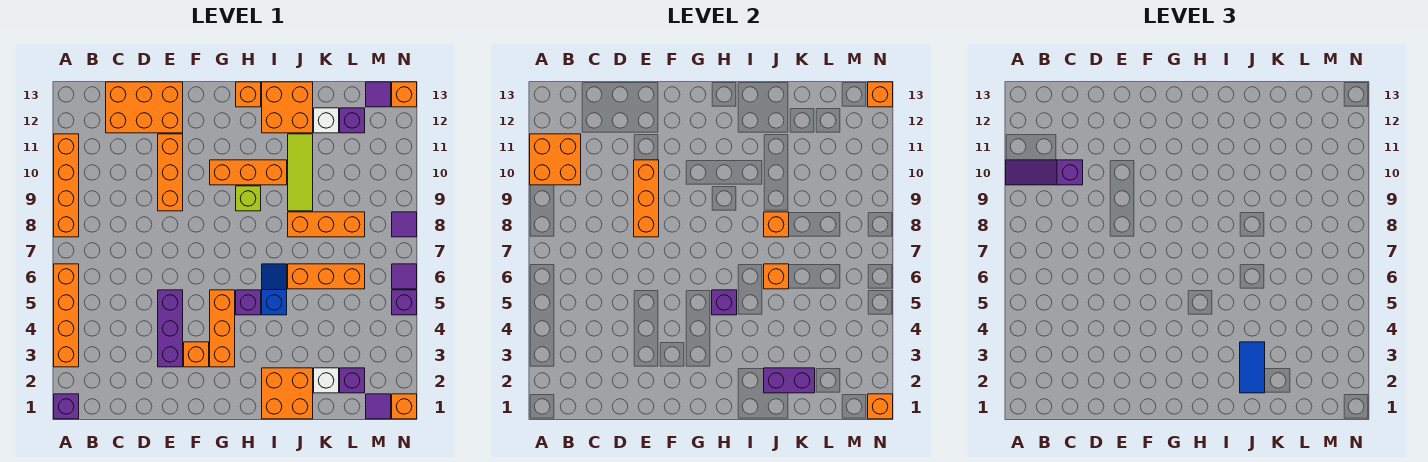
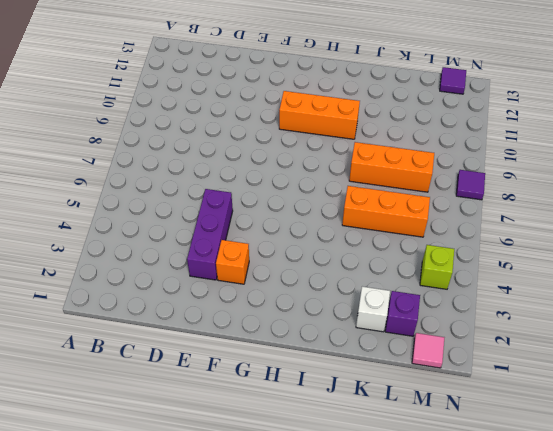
pink 1x1 tile [412,333,444,368] -> purple 1x1 tile [366,394,391,419]
lime 1x1 brick [420,245,454,289] -> lime 1x1 brick moved to [236,186,261,211]
none -> purple 1x1 brick [54,394,79,419]
none -> orange 1x4 brick [54,264,79,367]
none -> orange 1x4 brick [54,134,79,237]
none -> orange 2x3 brick [106,82,183,133]

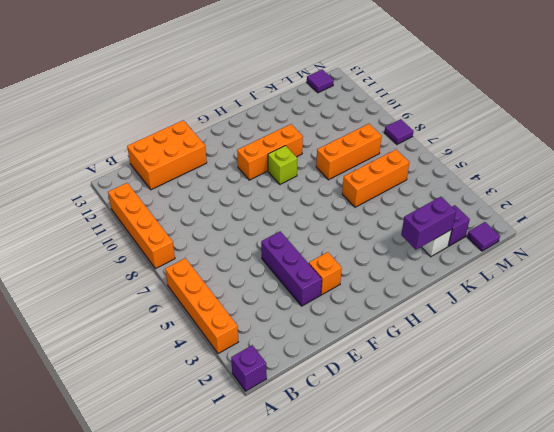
none -> orange 1x3 brick [158,134,183,211]
none -> orange 1x3 brick [210,290,235,367]
none -> purple 1x1 brick [236,290,261,315]
none -> orange 1x1 brick [236,82,261,107]

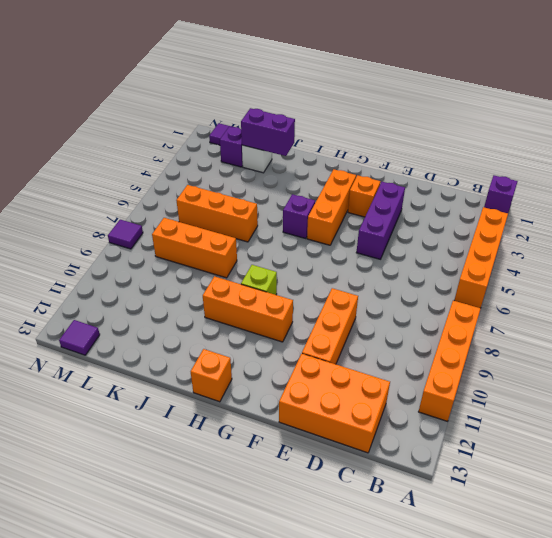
none -> orange 2x2 brick [262,368,313,419]
none -> blue 1x2 slope [262,264,287,315]
none -> orange 2x2 brick [262,82,313,133]
none -> lime 1x3 tile [288,134,313,211]

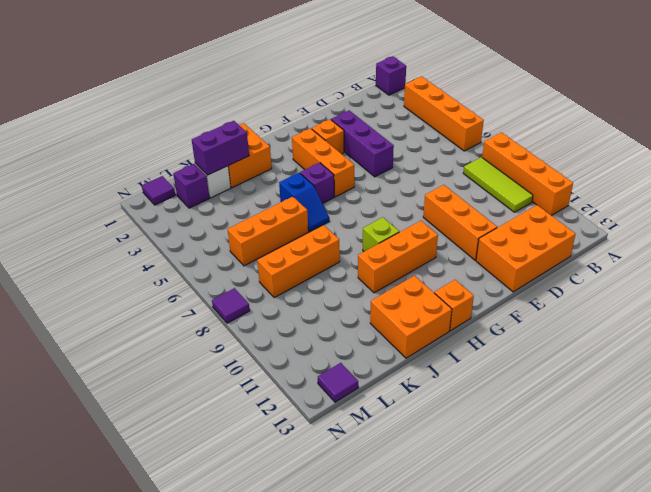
lime 1x3 tile [463,157,533,212] -> lime 1x3 tile moved to [288,134,313,211]
none -> white 1x1 brick [314,108,339,133]
none -> purple 1x1 brick [340,108,365,133]
none -> orange 1x1 brick [392,394,417,419]
none -> purple 1x1 brick [392,290,417,315]

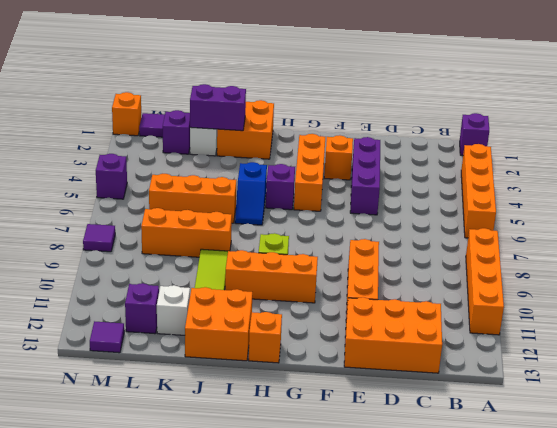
none -> purple 1x1 tile [392,264,417,289]
none -> orange 1x1 brick [392,82,417,107]
none -> orange 2x2 brick [530,134,581,185]
none -> orange 1x3 brick [634,160,659,237]

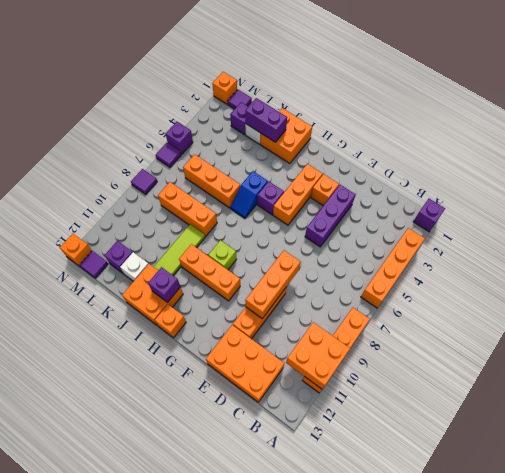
purple 1x1 brick [148,267,180,302] -> purple 1x1 brick moved to [712,290,737,315]
none -> orange 1x1 brick [764,264,789,289]
none -> orange 1x1 brick [764,212,789,237]
none -> orange 1x1 brick [868,394,893,419]
none -> orange 1x1 brick [868,82,893,107]

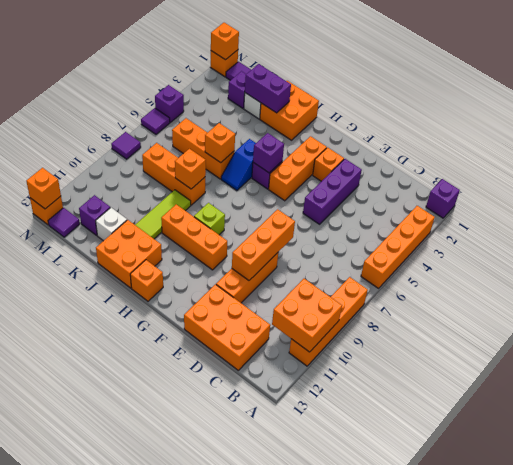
none -> purple 1x3 slope [1006,160,1083,185]
none -> blue 1x2 tile [1240,342,1265,393]

